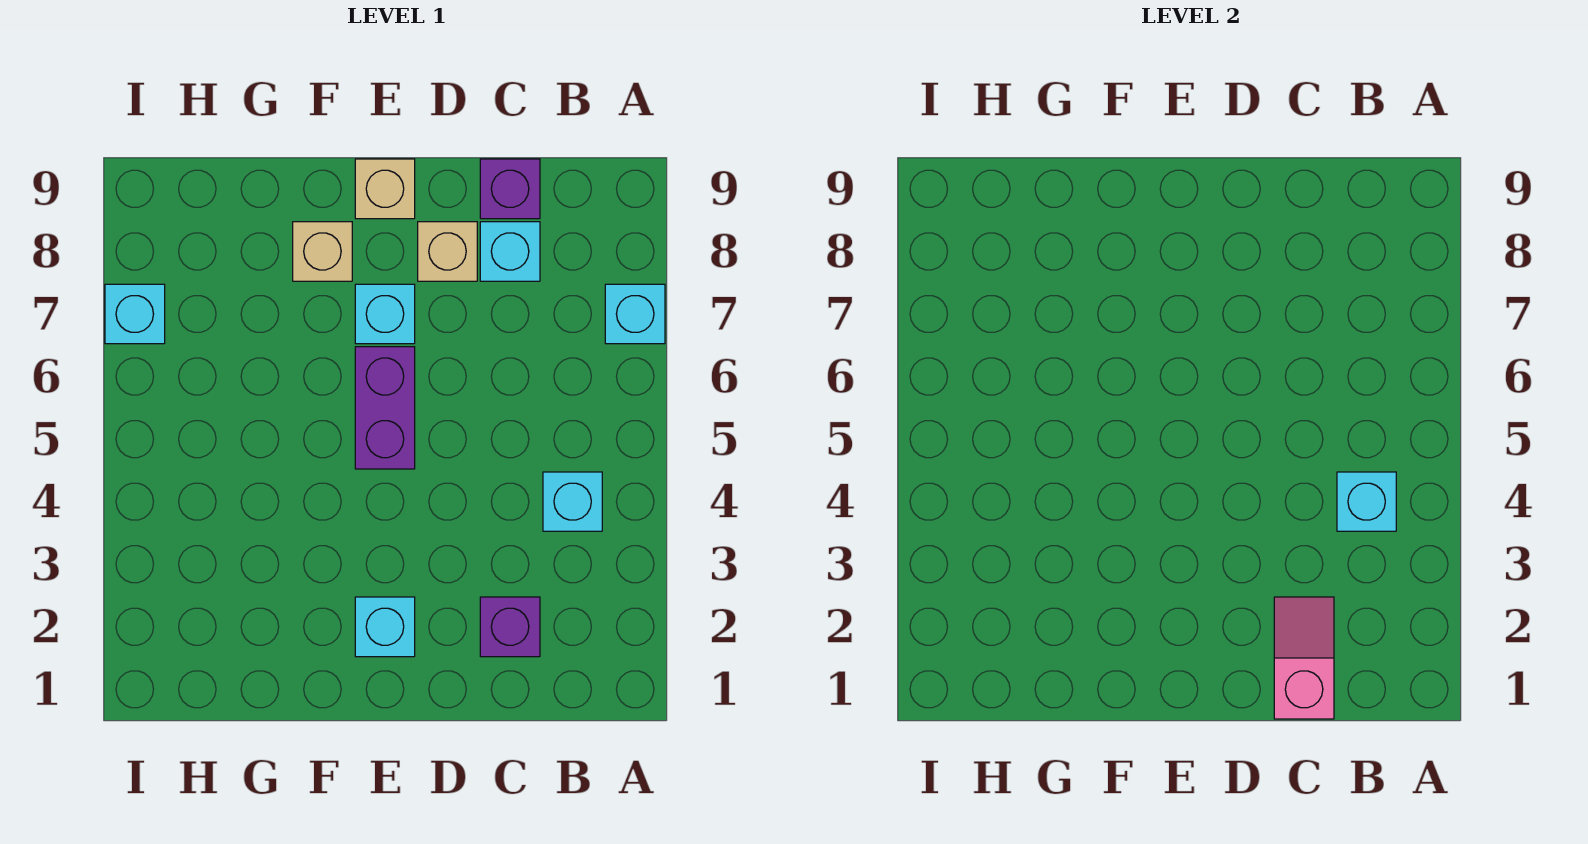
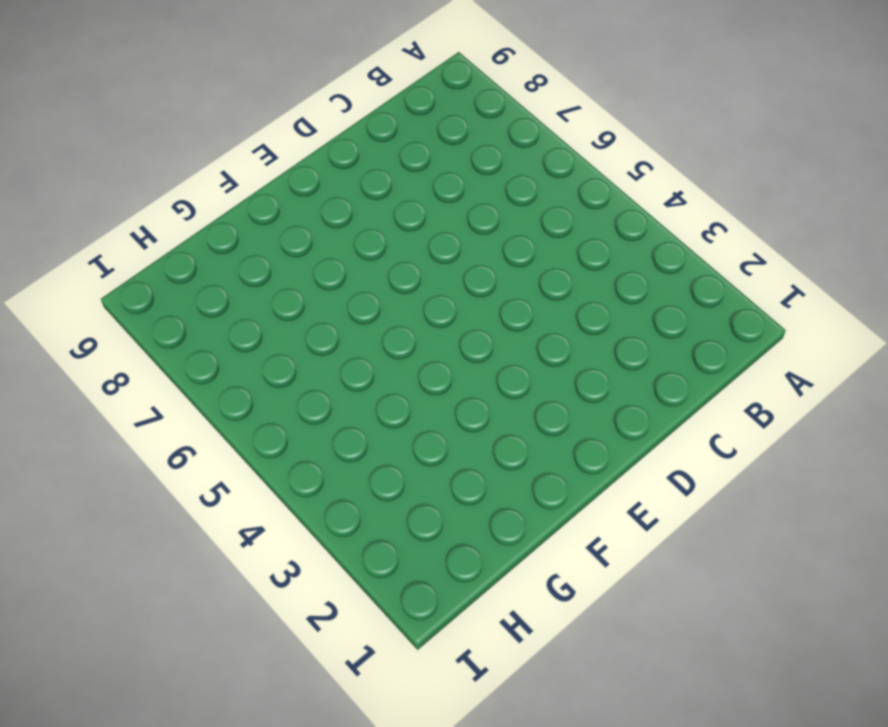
none -> cyan 1x1 brick [605,284,665,344]
none -> cyan 1x1 brick [543,472,602,531]
none -> purple 1x1 brick [480,597,540,657]

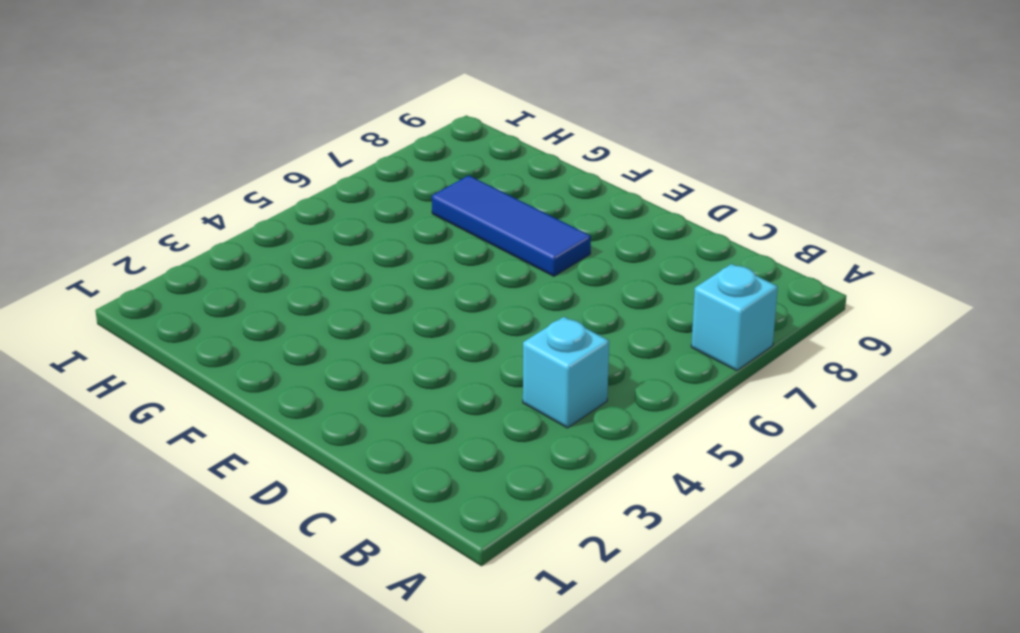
blue 1x3 tile [432,175,591,276] -> cyan 1x1 brick [355,284,415,344]
none -> purple 1x1 brick [480,597,540,657]
none -> cyan 1x1 brick [480,222,540,281]
none -> purple 1x1 brick [480,159,540,219]

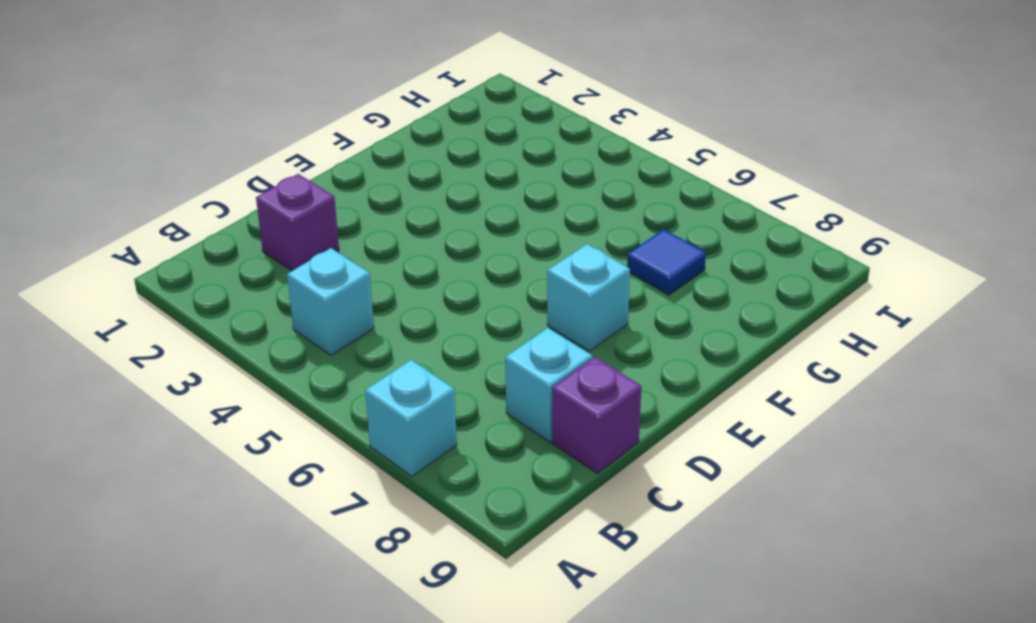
blue 1x1 tile [627,229,706,295] -> none
none -> tan 1x1 brick [418,222,477,281]
none -> cyan 1x1 brick [355,597,415,657]
none -> purple 1x2 brick [355,347,415,469]

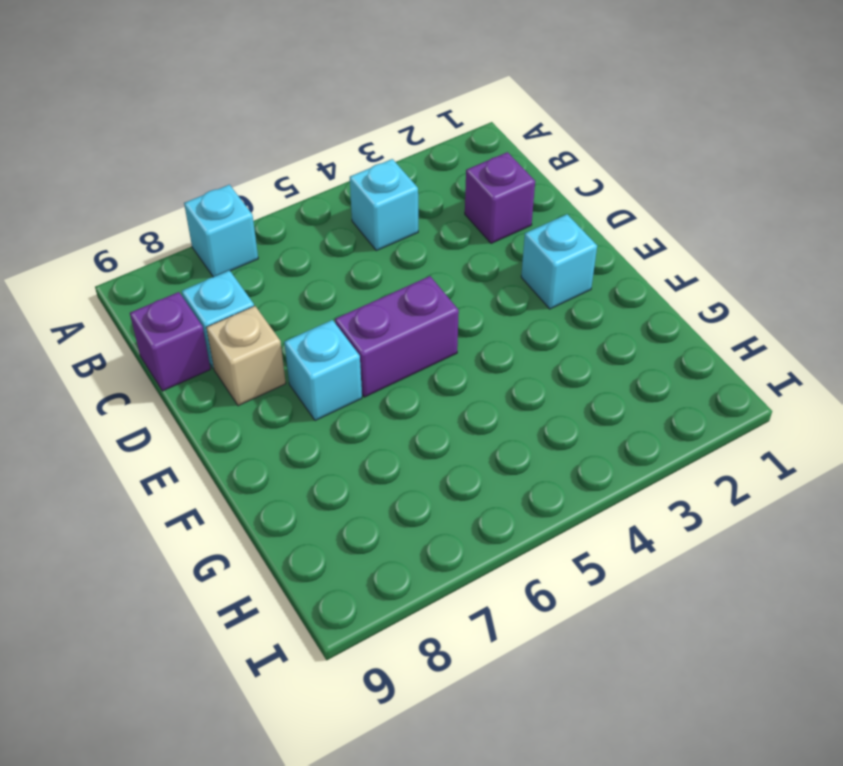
none -> tan 1x1 brick [355,159,415,219]
none -> tan 1x1 brick [293,222,352,281]
none -> cyan 1x1 brick [105,284,165,344]

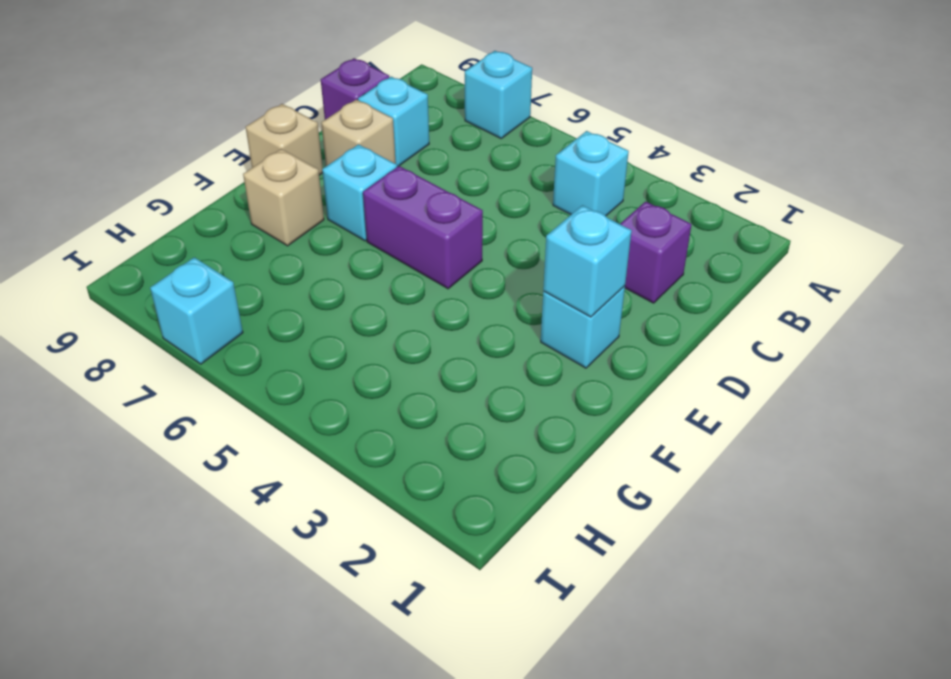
cyan 1x1 brick [543,205,632,317] -> cyan 1x1 brick moved to [1337,472,1396,531]
none -> pink 1x2 slope [1274,597,1334,719]

